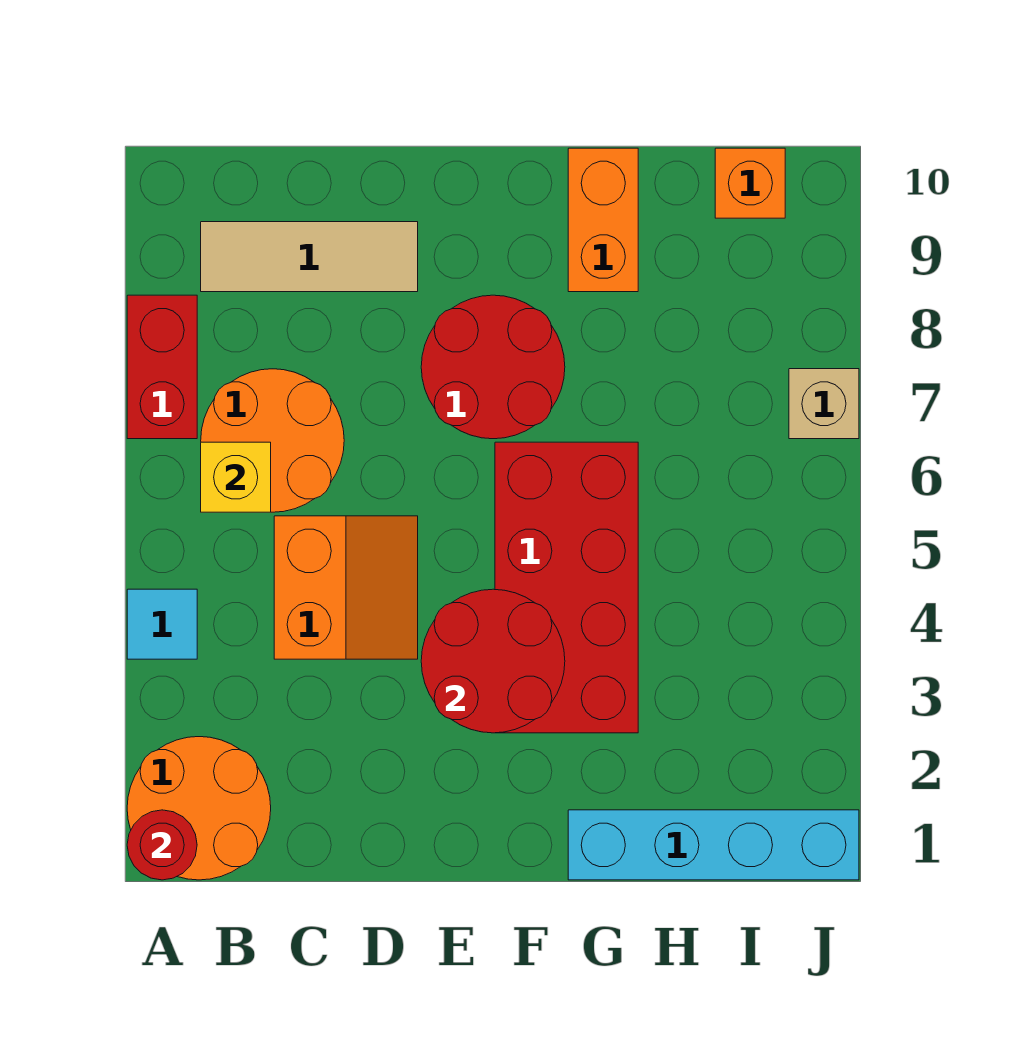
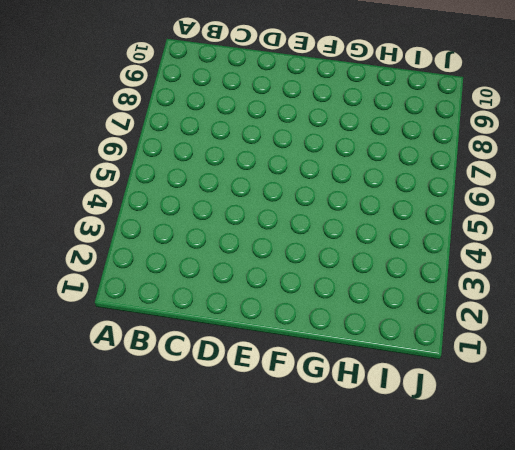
none -> orange 2x2 round brick [127,737,271,880]
none -> cyan 1x1 tile [127,589,197,659]
none -> red 1x2 brick [127,295,197,439]

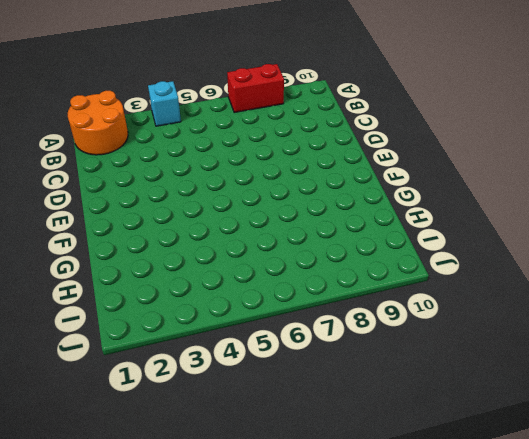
cyan 1x1 brick [148,81,181,126] -> cyan 1x1 tile [127,589,197,659]
none -> orange 2x2 round brick [201,369,344,512]
none -> tan 1x3 tile [201,222,418,292]
none -> orange 2x2 slope [274,516,418,659]

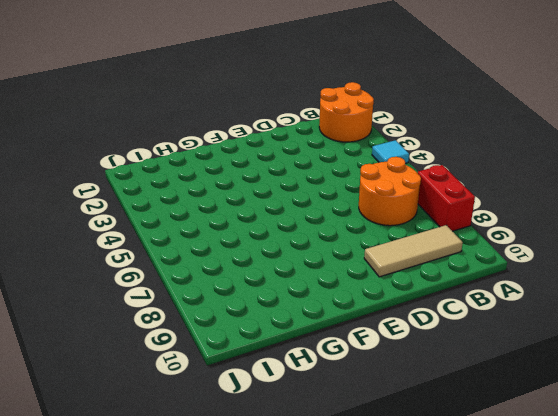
none -> orange 2x2 slope [274,516,418,659]
none -> red 2x2 round brick [421,295,565,439]
none -> red 2x4 brick [495,442,638,733]

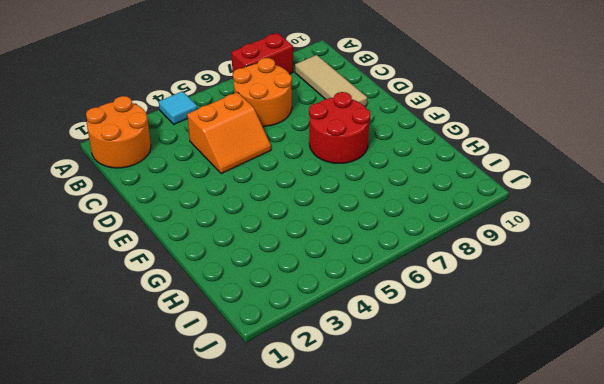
none -> red 2x4 brick [495,442,638,733]
none -> cyan 1x4 brick [568,810,859,880]
none -> orange 1x2 brick [568,148,638,292]

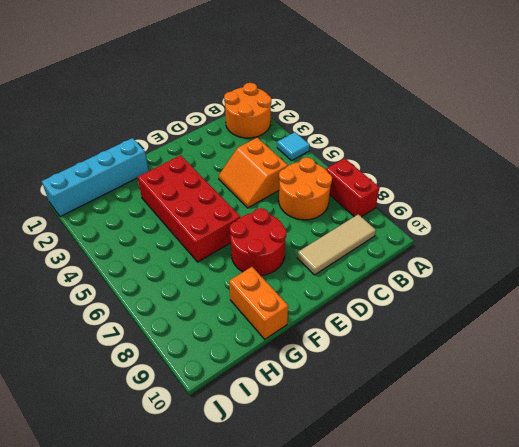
none -> orange 1x1 brick [715,148,785,218]
none -> tan 1x1 brick [789,369,859,439]
none -> red 1x1 round brick [127,810,197,880]

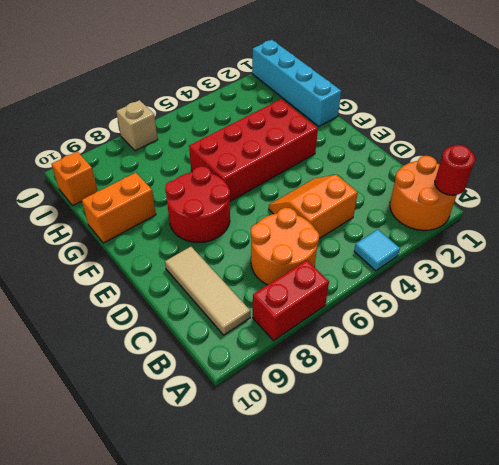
none -> yellow 1x1 brick [201,442,271,512]
none -> red 2x2 round brick [421,589,565,733]

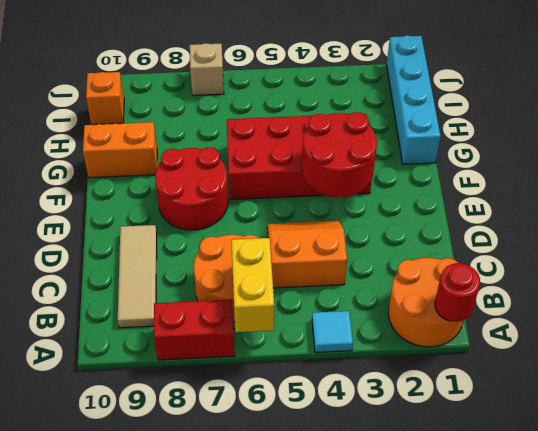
yellow 1x2 brick [231,238,274,332] -> yellow 1x1 brick [201,442,271,512]

